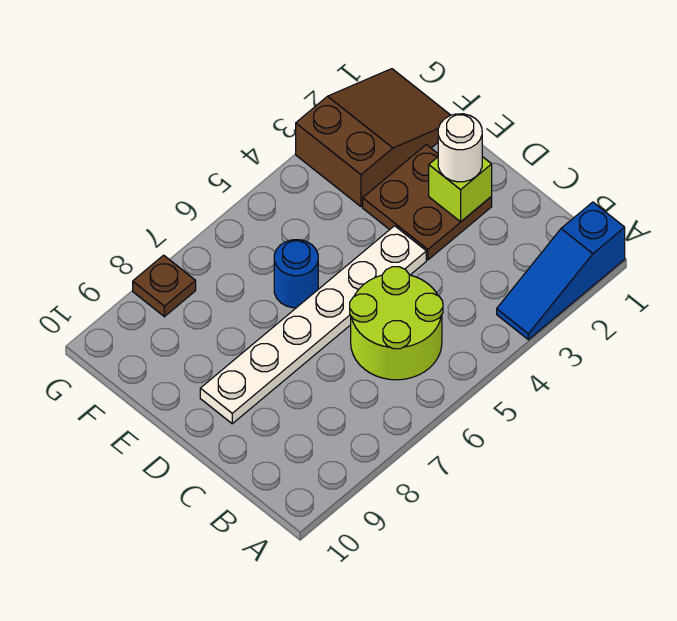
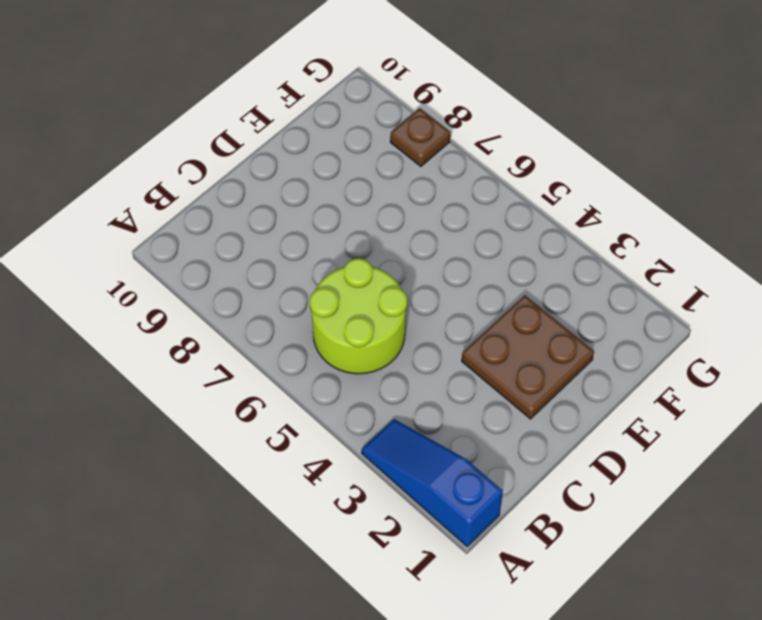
none -> white 1x6 plate [200,226,426,424]
none -> blue 1x1 round brick [274,240,318,308]

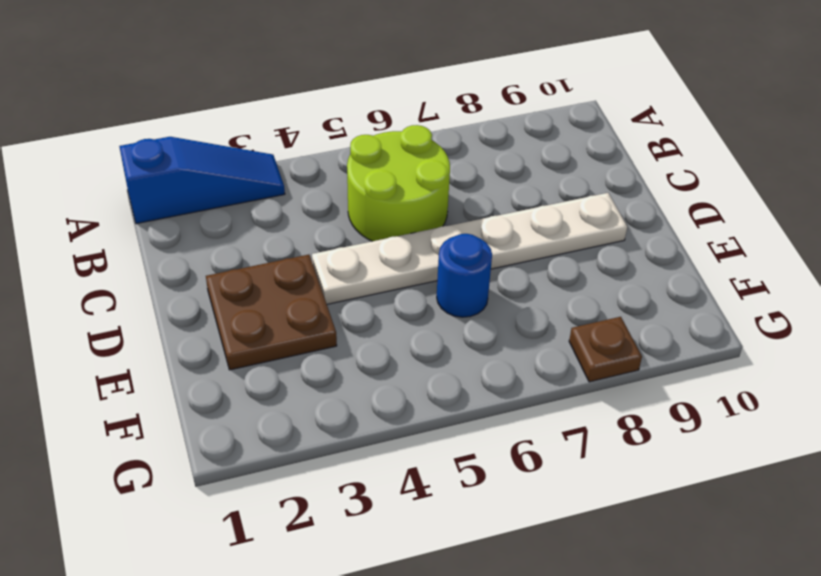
none -> brown 2x3 slope [296,69,451,207]
none -> lime 1x1 brick [429,157,492,222]

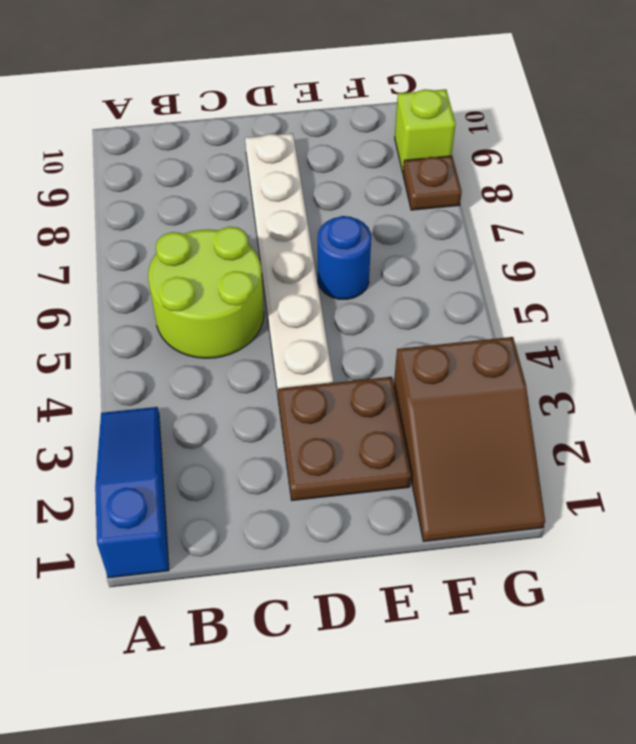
lime 1x1 brick [395,89,456,172] -> lime 1x1 brick moved to [429,157,492,222]
none -> white 1x1 round brick [438,114,482,182]

